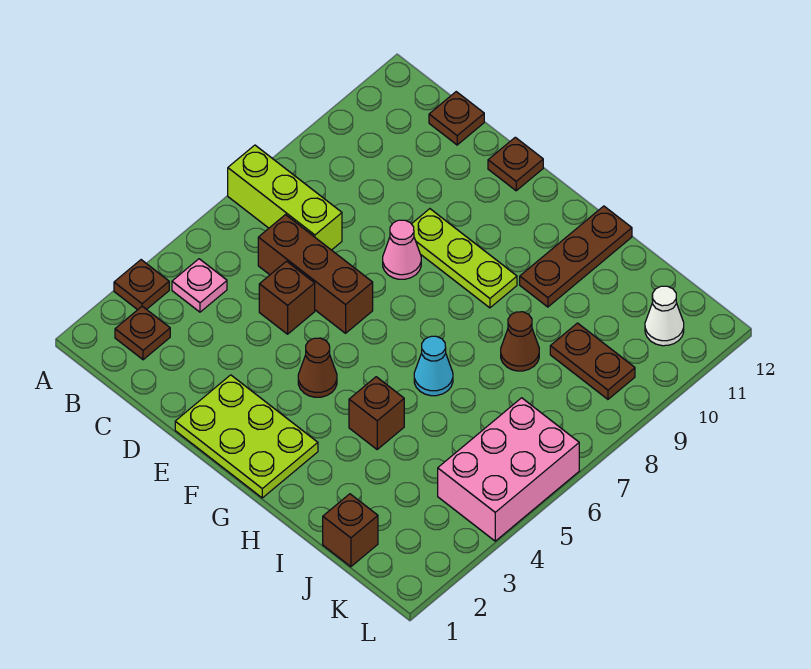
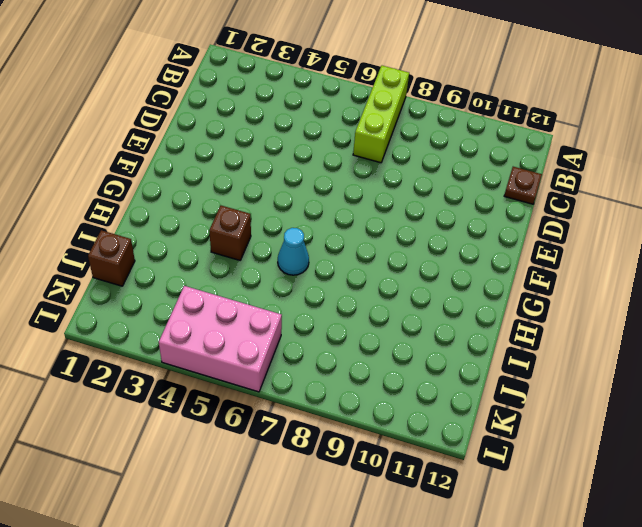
none -> brown 1x1 plate [114,260,169,310]
none -> brown 1x1 plate [115,306,170,360]
none -> pink 1x1 plate [172,259,227,312]

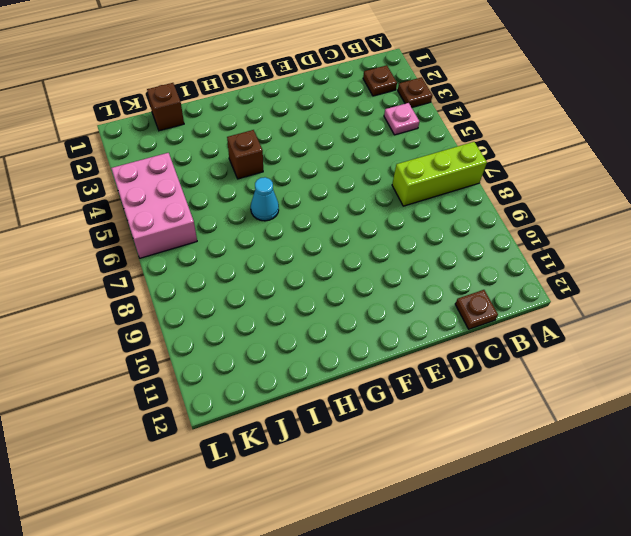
none -> brown 1x3 brick [258,215,373,333]
none -> brown 1x1 brick [259,261,315,334]
none -> lime 2x3 plate [175,375,318,498]

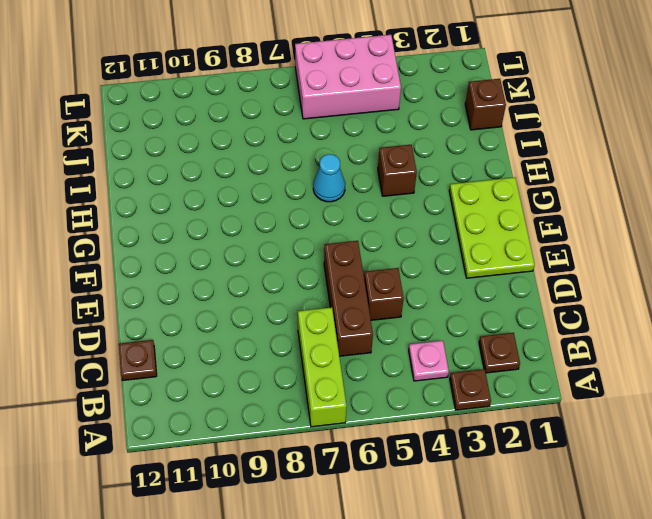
none -> pink 1x1 cone [383,220,421,279]
none -> lime 1x3 plate [412,209,517,308]
none -> brown 1x1 plate [488,137,543,191]

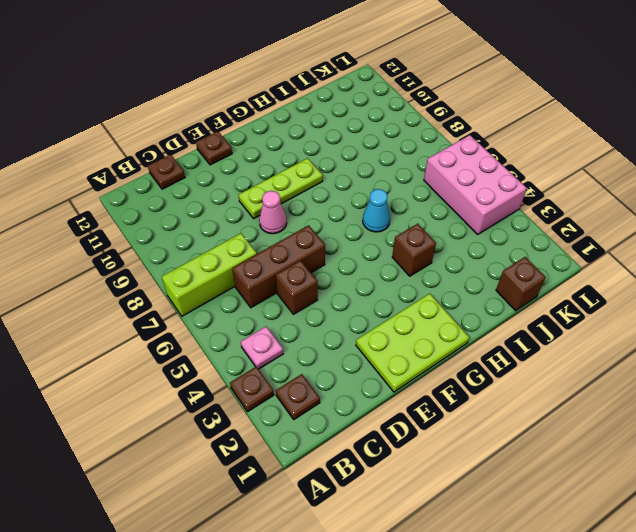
none -> brown 1x1 cone [298,338,337,397]
none -> brown 1x3 plate [520,206,632,307]
none -> brown 1x1 cone [501,312,539,371]

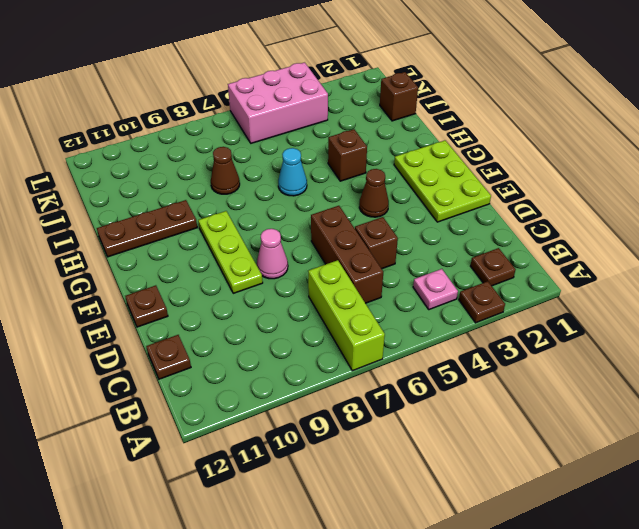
none -> brown 1x2 plate [550,323,635,399]
none -> white 1x1 cone [645,286,684,346]

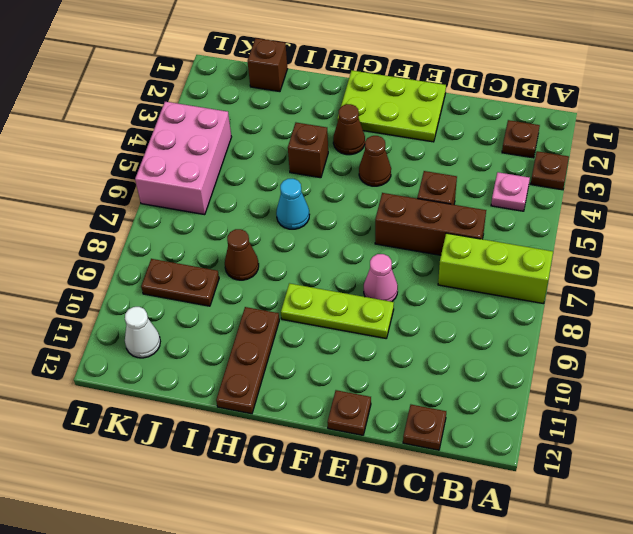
brown 1x1 cone [333,104,365,155] -> none

